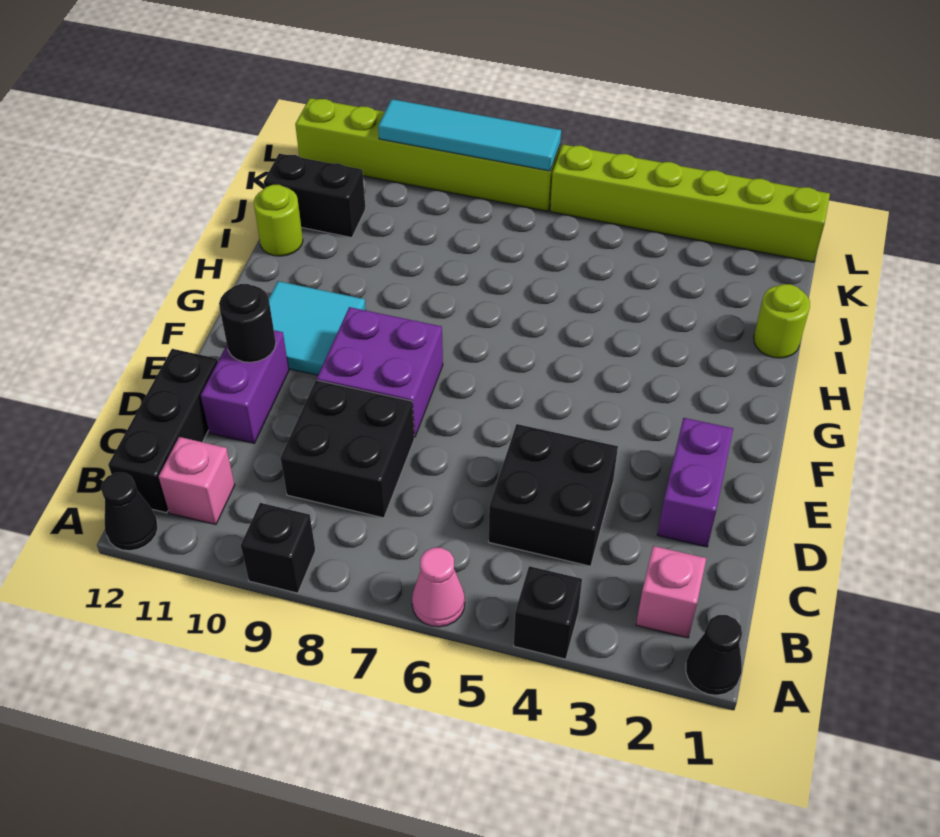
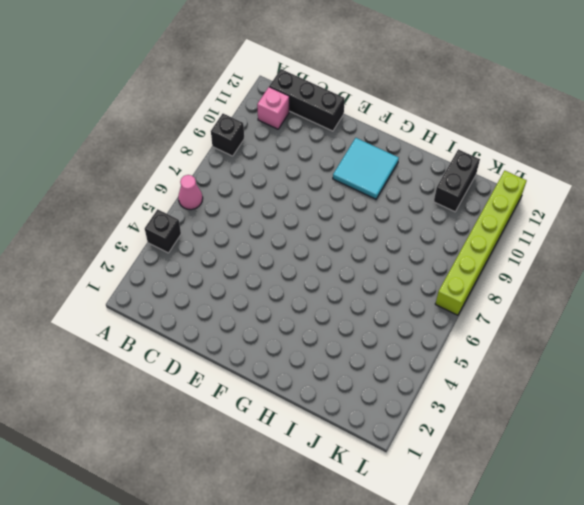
none -> black 1x1 cone [686,615,742,695]
none -> black 1x1 cone [101,473,158,551]
none -> pink 1x1 brick [636,546,706,638]

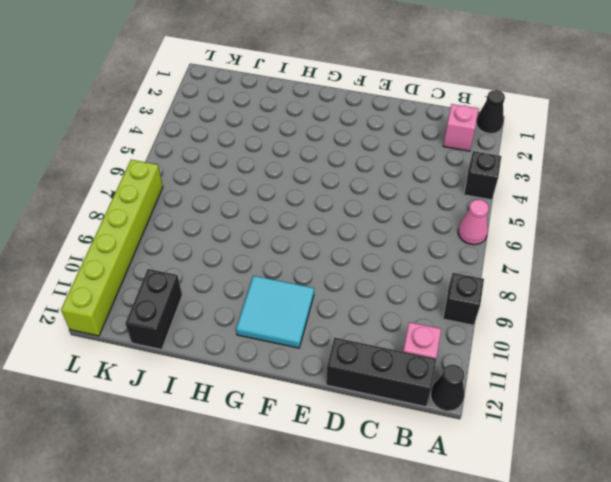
none -> black 2x2 brick [489,424,618,566]
none -> black 2x2 brick [280,380,414,518]
none -> purple 1x2 brick [657,418,733,547]

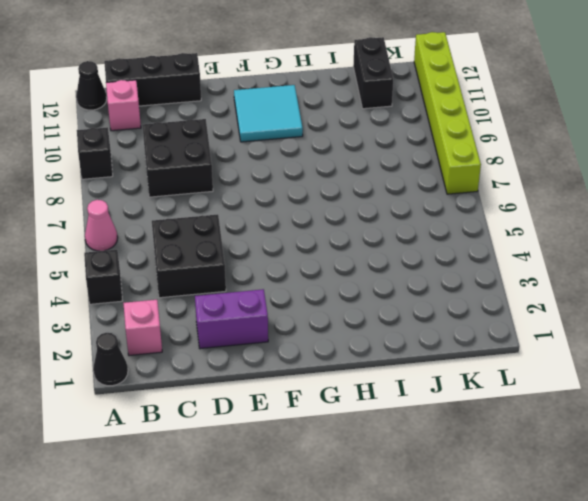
none -> purple 1x2 brick [201,330,289,443]
none -> purple 2x2 brick [317,307,443,437]
none -> lime 1x1 round brick [754,284,810,358]

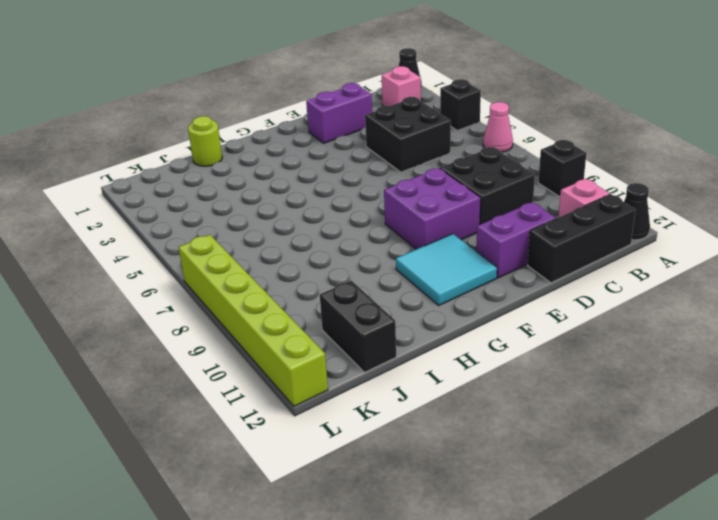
none -> lime 1x1 round brick [254,185,303,256]
none -> lime 1x6 brick [550,145,830,262]
none -> black 1x1 round brick [219,284,276,362]

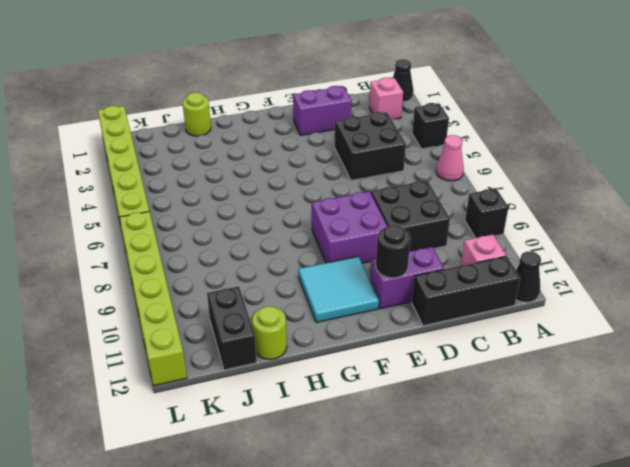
none -> cyan 1x4 tile [378,99,561,171]

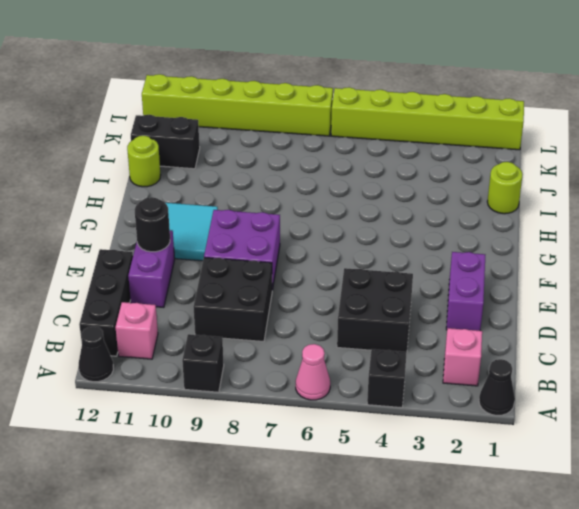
none -> cyan 1x4 tile [378,99,561,171]

